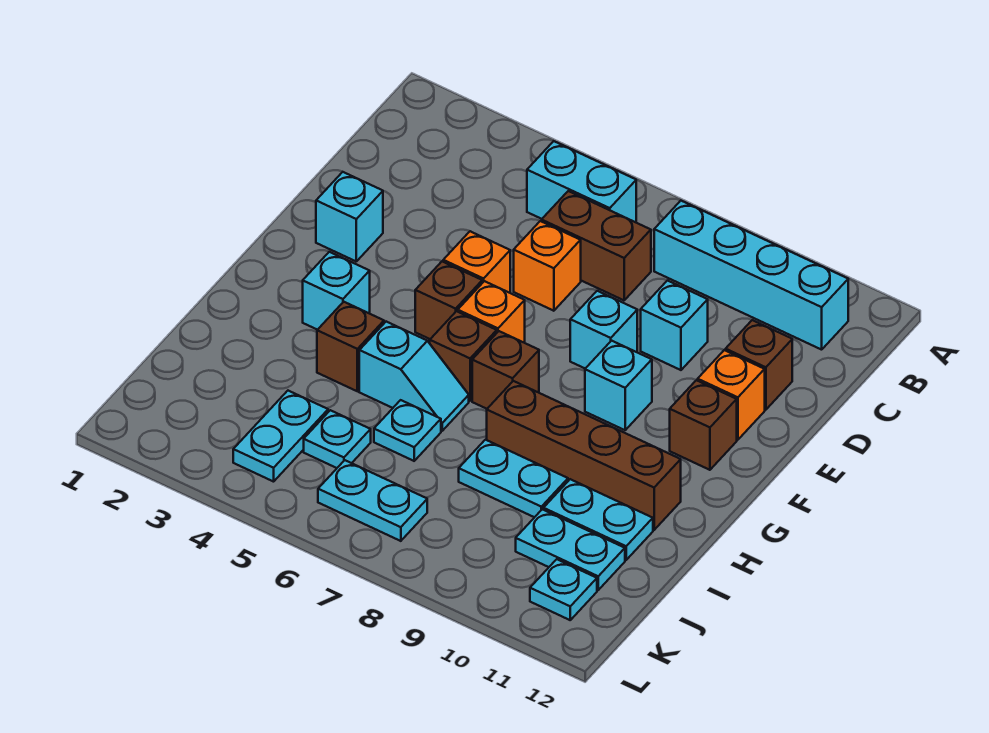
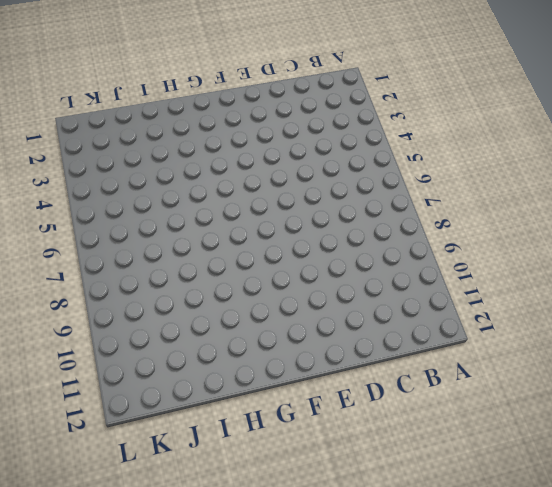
none -> cyan 1x2 brick [527,141,636,222]
none -> cyan 1x4 brick [654,201,848,350]
none -> brown 1x2 brick [542,191,651,300]

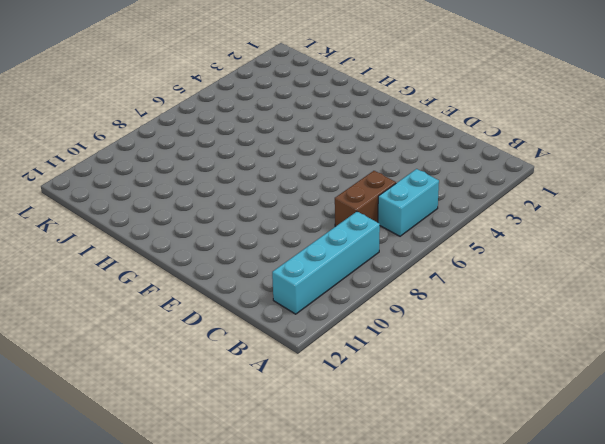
none -> orange 1x1 brick [514,221,581,311]
none -> cyan 1x1 brick [641,280,708,370]
none -> brown 1x1 brick [726,320,792,410]

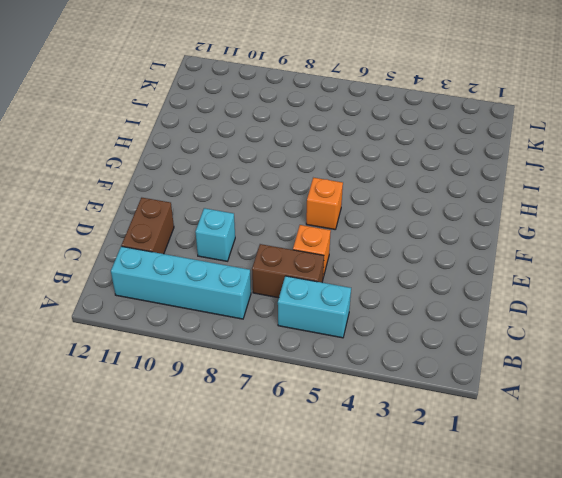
brown 1x2 brick [121,198,174,254] -> brown 1x1 brick [726,320,792,410]
none -> cyan 1x1 brick [316,172,383,261]
none -> orange 1x1 brick [443,231,510,293]
none -> cyan 1x1 brick [570,291,637,368]

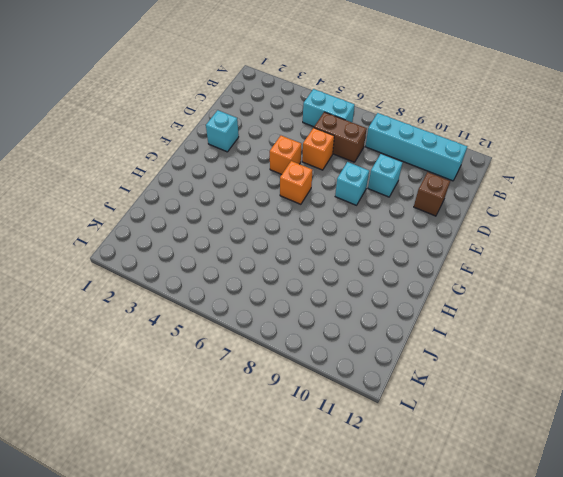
none -> orange 1x1 brick [698,350,765,440]
none -> brown 1x1 brick [415,262,482,339]
none -> cyan 1x1 brick [585,341,652,430]

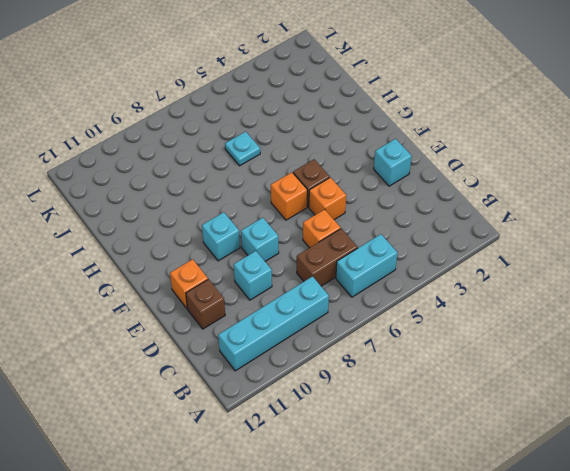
none -> brown 1x1 brick [670,380,737,470]
none -> cyan 1x1 brick [303,252,370,330]
none -> brown 1x1 brick [430,311,497,401]

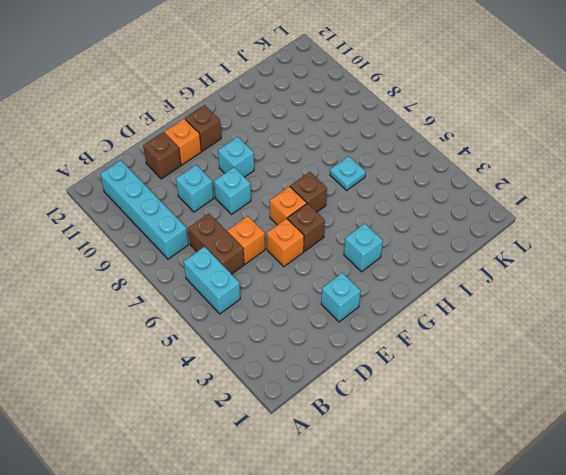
none -> brown 1x1 brick [472,331,539,409]
none -> brown 1x1 brick [317,302,384,391]
none -> cyan 1x2 slope [359,322,469,431]

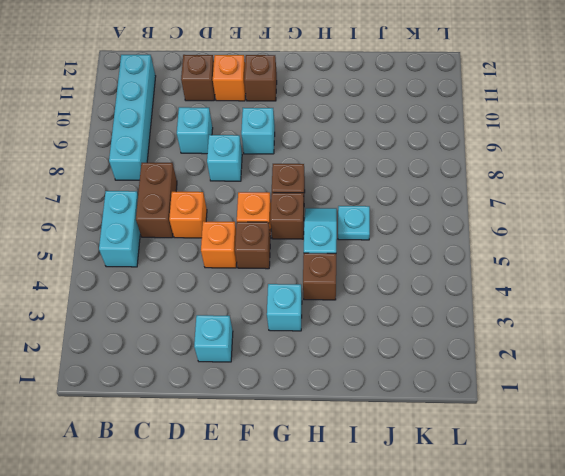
none -> brown 1x4 brick [487,381,681,530]
none -> cyan 1x2 plate [459,440,568,517]
none -> cyan 1x2 plate [544,479,653,560]

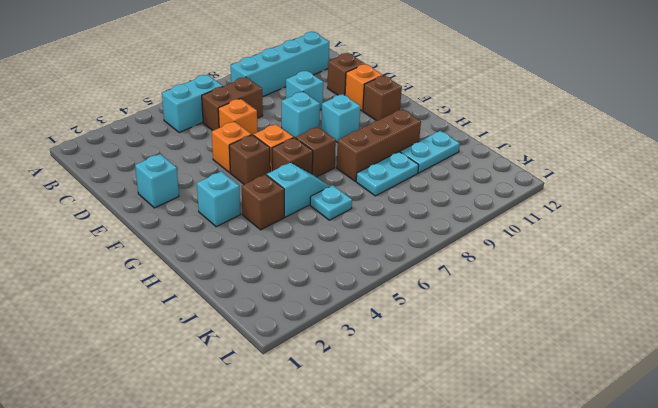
brown 1x3 brick [337,109,421,181] -> brown 1x4 brick [487,381,681,530]
none -> cyan 1x2 plate [233,391,328,482]
none -> cyan 1x1 plate [304,410,371,468]
none -> cyan 1x2 plate [516,509,625,590]

